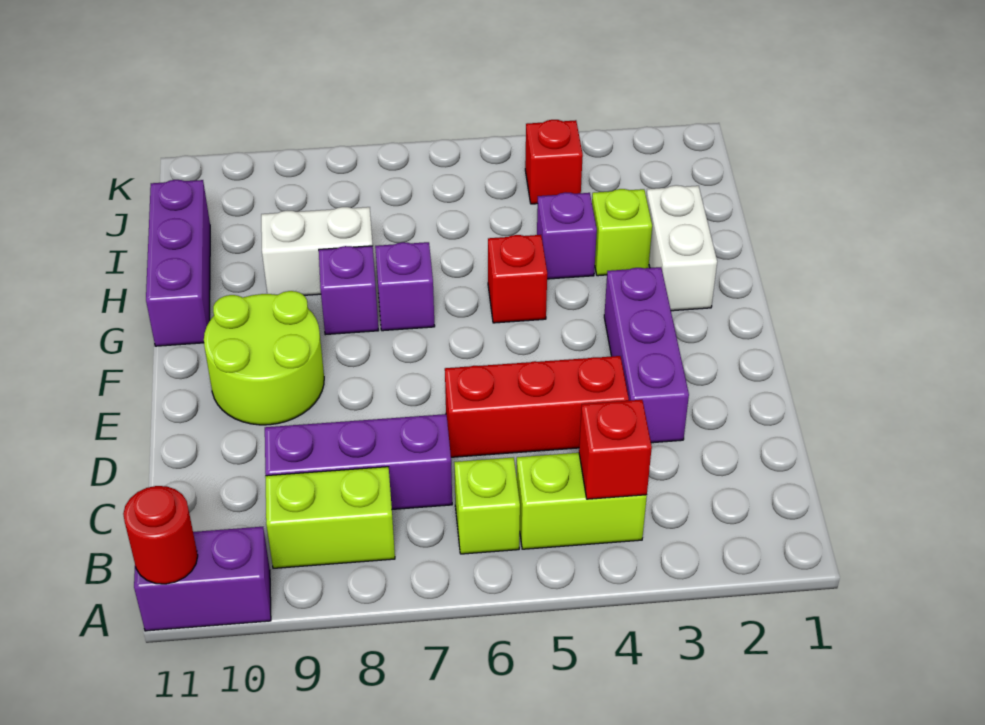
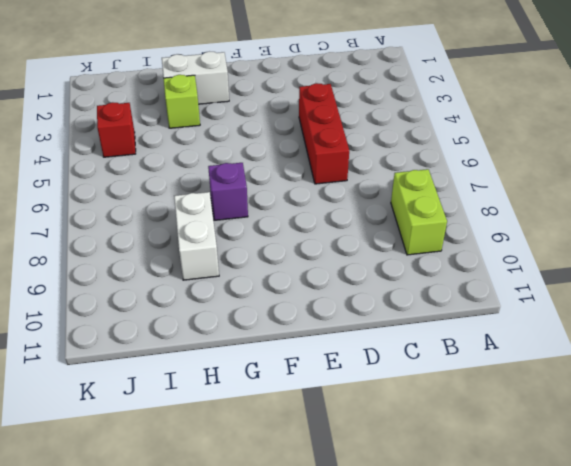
none -> purple 1x2 brick [134,527,271,631]
none -> lime 1x2 brick [517,453,647,549]
none -> lime 1x1 brick [454,457,520,554]

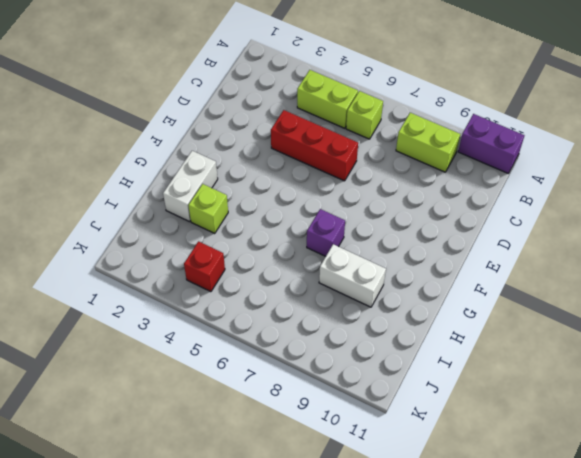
none -> purple 1x3 brick [265,414,452,509]
none -> purple 1x3 brick [604,267,689,443]
none -> lime 2x2 round brick [204,291,324,425]

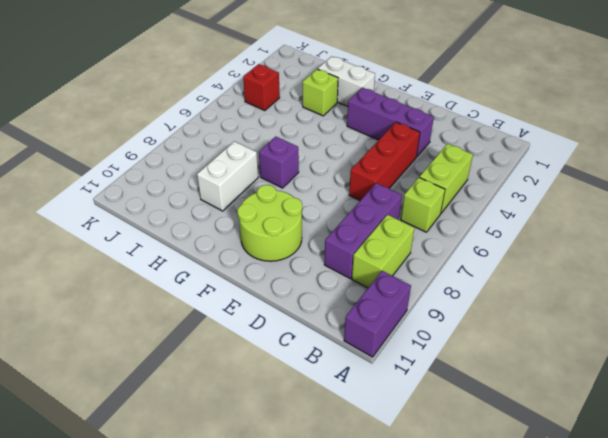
none -> red 1x1 brick [488,235,547,323]
none -> purple 1x1 brick [319,246,379,335]
none -> purple 1x3 brick [146,180,210,346]

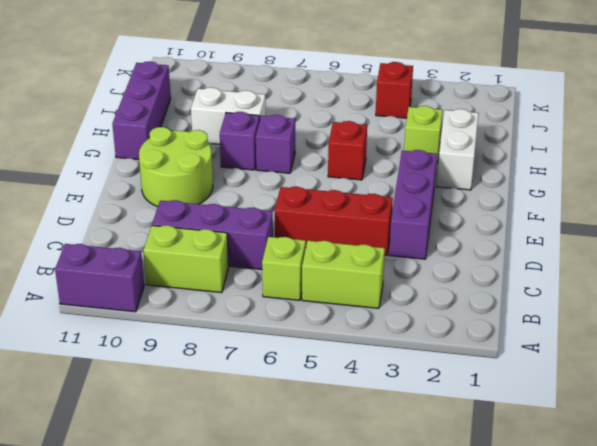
none -> purple 1x1 brick [537,192,597,279]
none -> red 1x1 round brick [123,486,198,584]
none -> red 1x1 brick [579,400,652,499]

